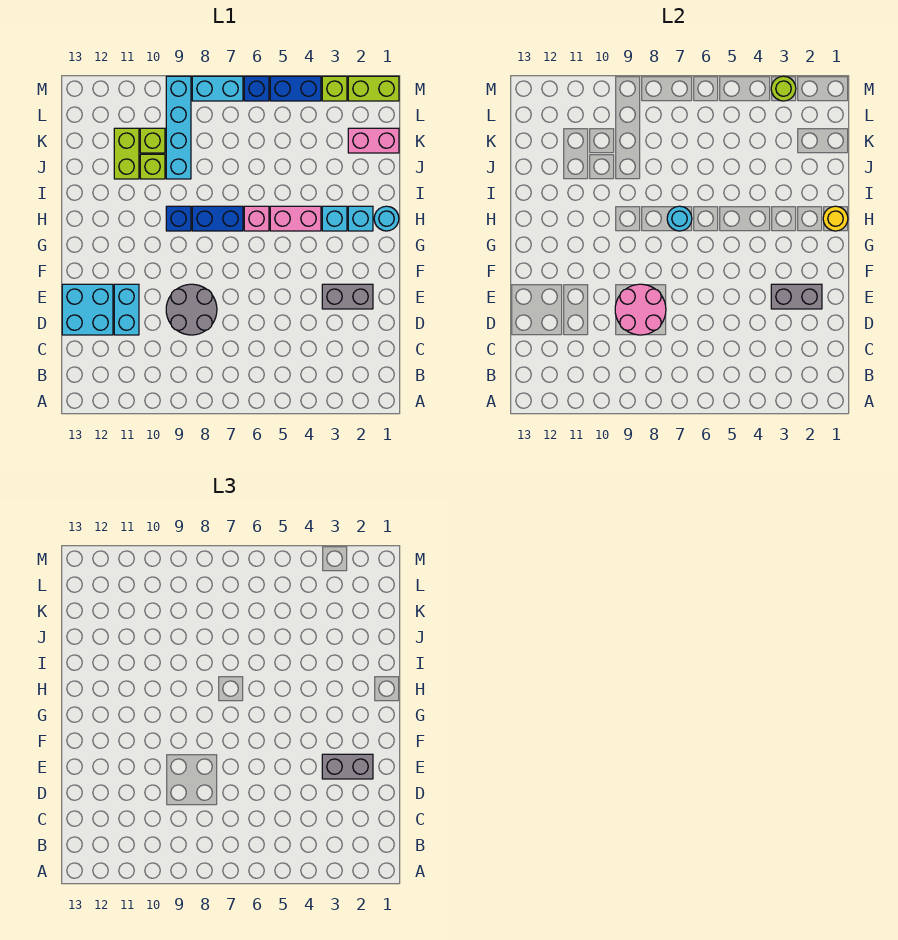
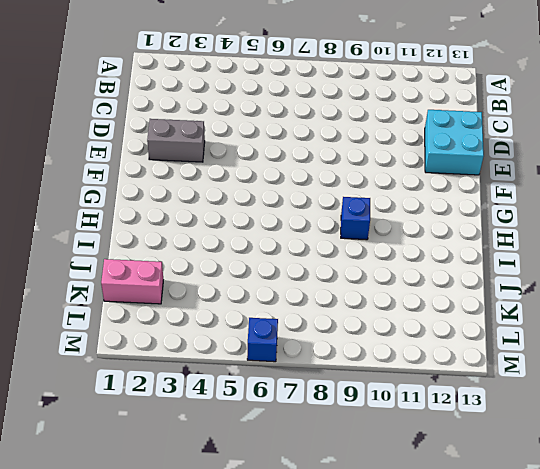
none -> grey 2x2 round brick [166,284,217,335]
none -> cyan 1x2 brick [114,284,139,335]
none -> cyan 1x1 round brick [374,206,399,231]

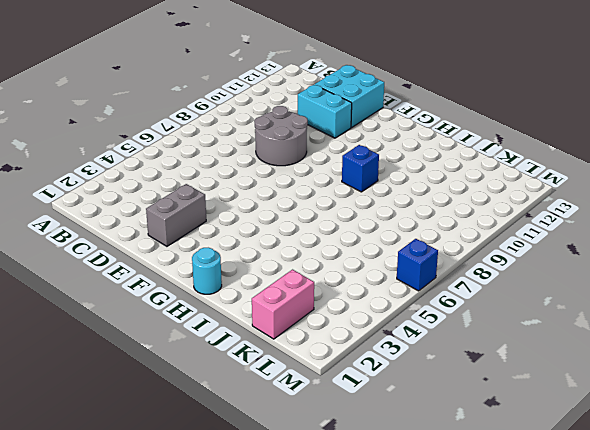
none -> cyan 1x1 brick [348,206,373,231]
none -> cyan 1x1 brick [322,206,347,231]
none -> pink 1x2 brick [270,206,321,231]

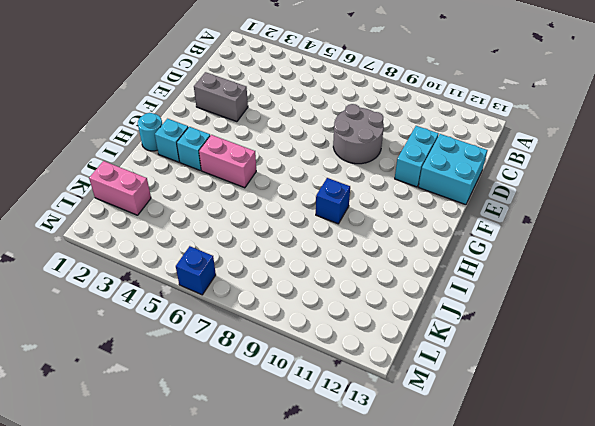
none -> pink 1x1 brick [244,206,269,231]
none -> blue 1x2 brick [192,206,243,231]
none -> cyan 1x4 brick [166,76,191,179]

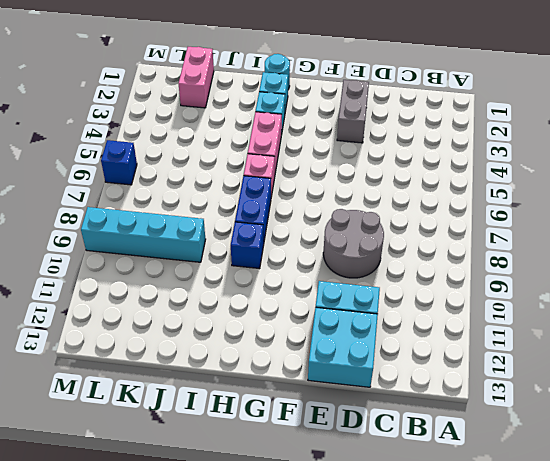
none -> lime 1x1 brick [140,154,165,179]
none -> lime 1x2 brick [114,128,139,179]
none -> lime 1x1 brick [140,128,165,153]

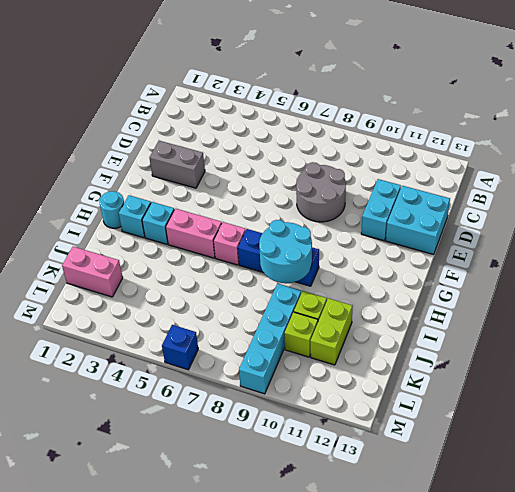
cyan 2x2 round brick [259,220,312,283] -> none
none -> lime 1x2 brick [348,76,399,101]
none -> lime 1x1 brick [322,76,347,101]
none -> blue 1x2 brick [270,76,321,101]

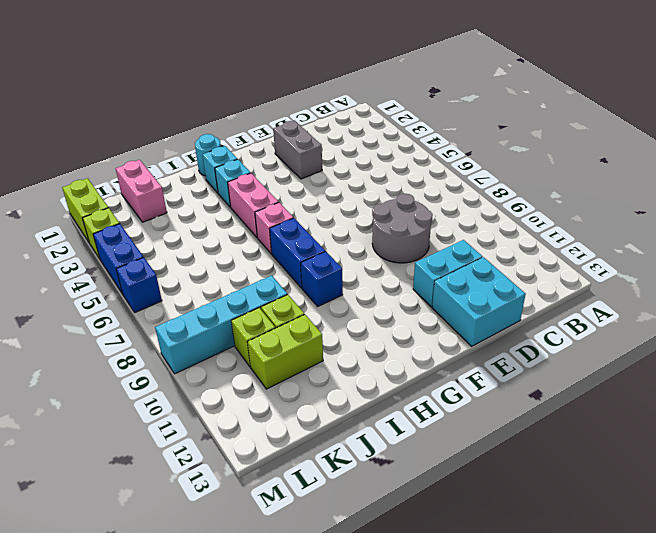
none -> cyan 1x2 brick [192,76,243,101]
none -> pink 2x2 round brick [615,284,666,335]
none -> grey 1x2 brick [771,284,822,309]

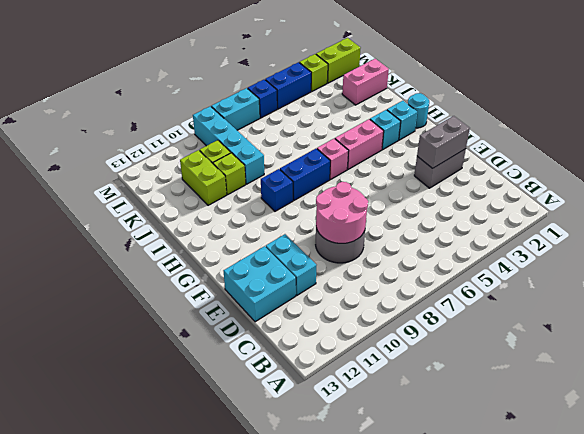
none -> yellow 1x1 round brick [823,206,848,231]
none -> cyan 1x1 round brick [667,206,692,231]
none -> lime 1x1 round brick [771,76,796,101]

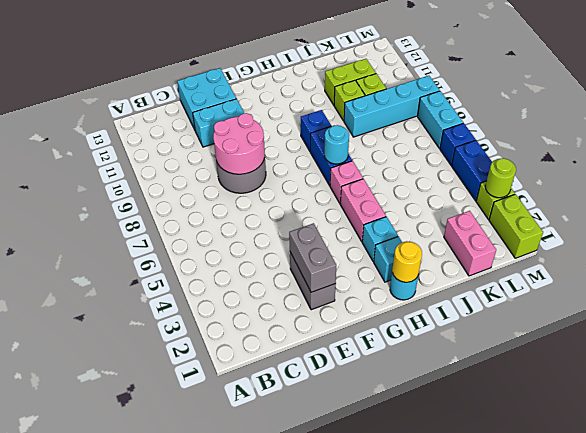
none -> grey 1x2 brick [322,754,373,779]

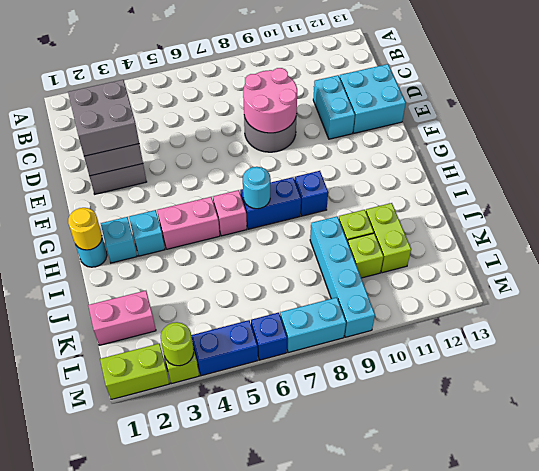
grey 2x2 brick [68,80,139,156] -> grey 1x2 brick [322,754,373,779]

